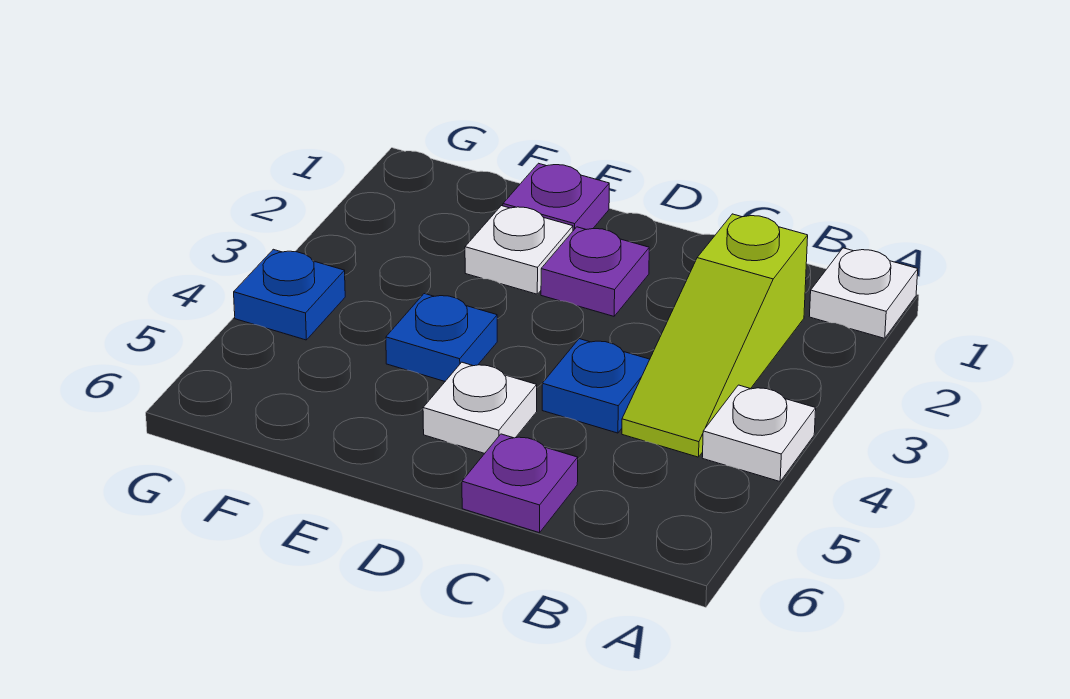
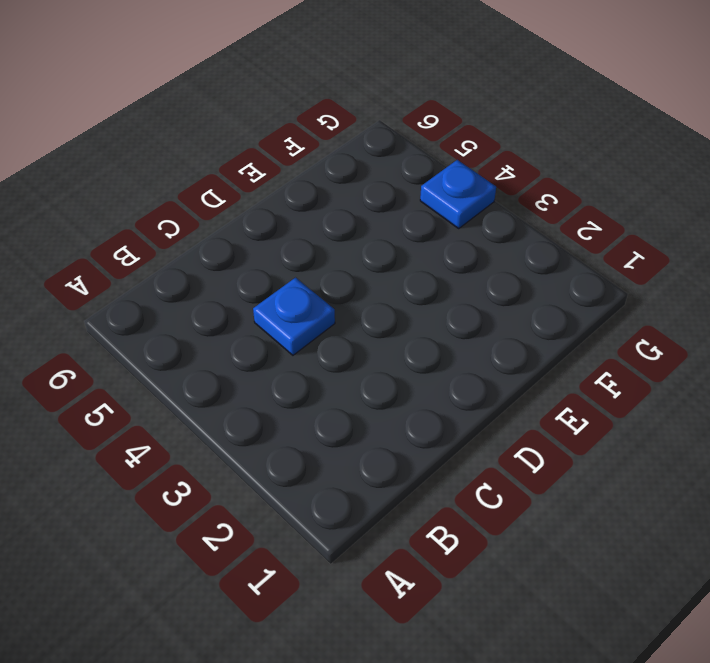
none -> white 1x1 plate [809,248,918,338]
none -> white 1x1 plate [702,385,816,481]

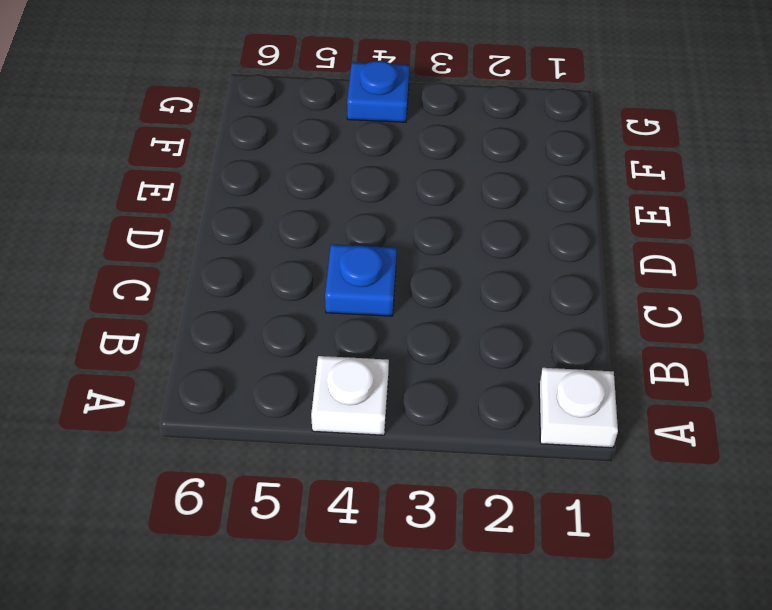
none -> lime 1x3 slope [622,214,808,457]
none -> purple 1x1 plate [462,434,578,533]

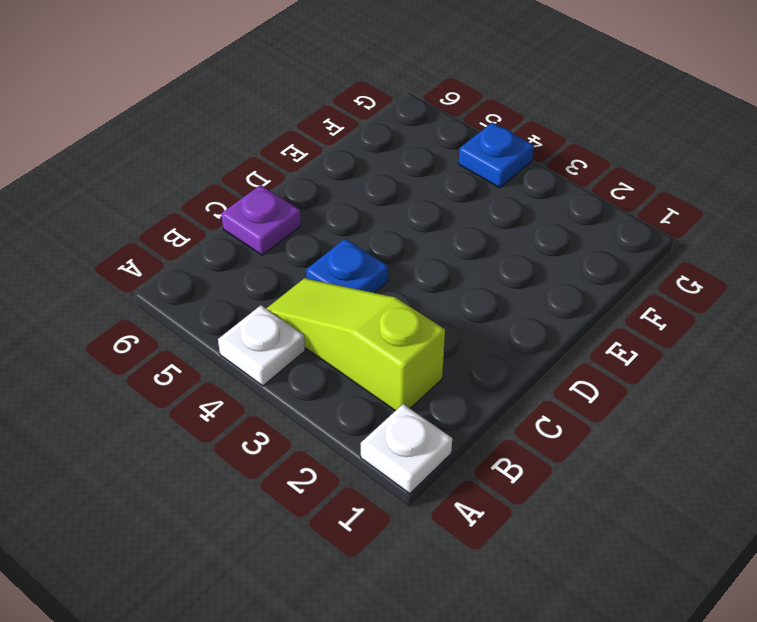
none -> purple 1x1 plate [541,227,649,316]
none -> white 1x1 plate [423,362,537,453]

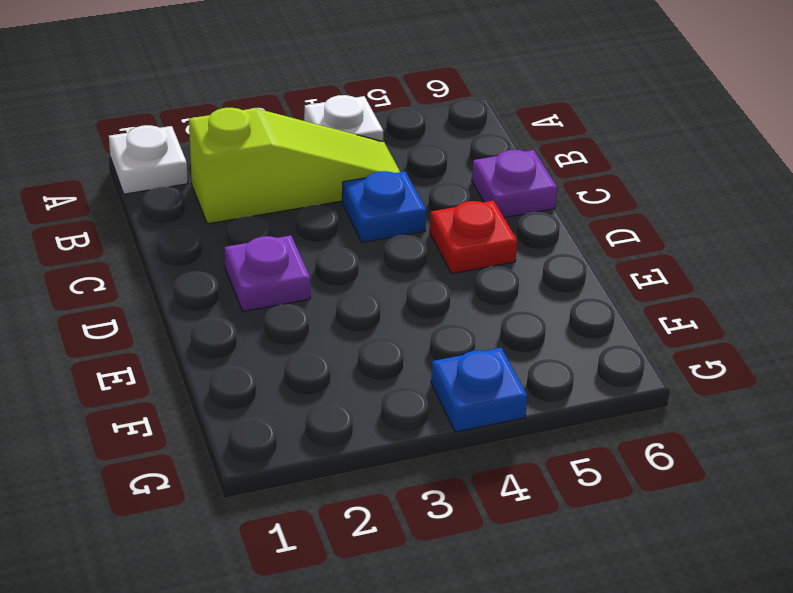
red 1x1 plate [430,201,517,274] -> white 1x1 plate [423,362,537,453]
none -> purple 1x1 plate [503,163,609,231]
none -> white 1x1 plate [465,206,573,294]

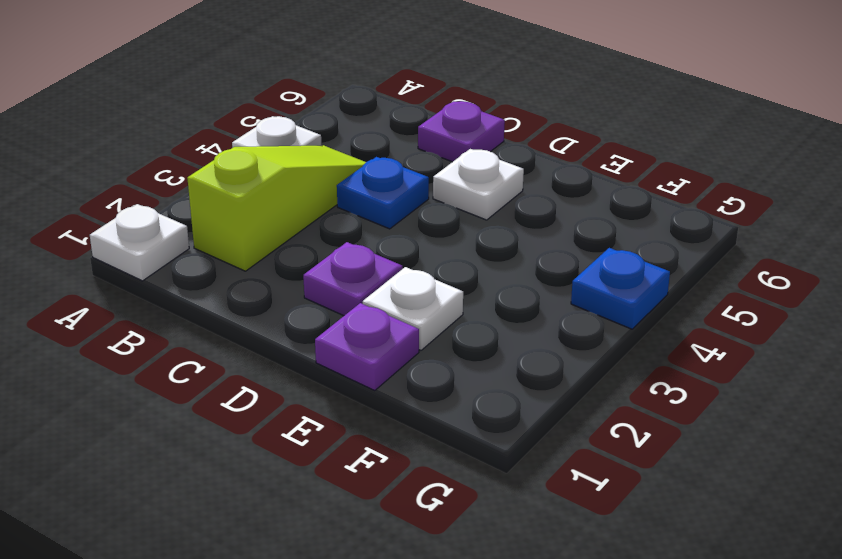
none -> blue 1x1 plate [386,294,497,381]

